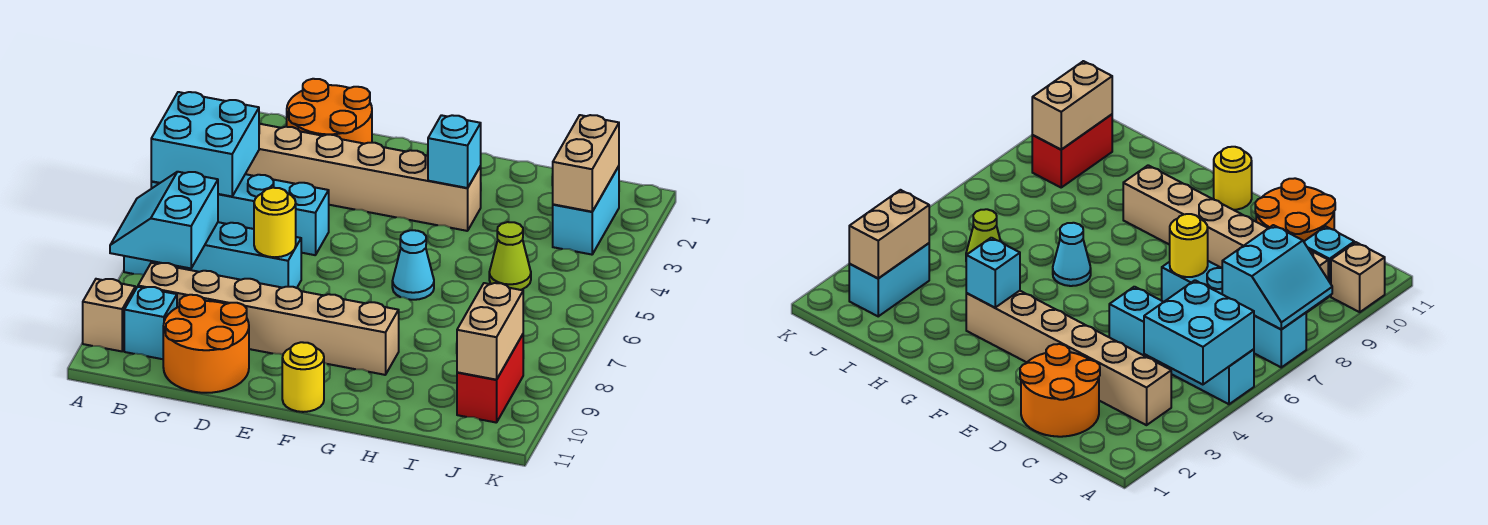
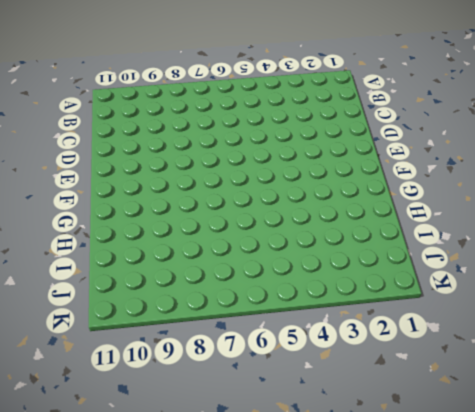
none -> cyan 1x4 brick [151,174,329,255]
none -> cyan 1x4 brick [124,222,301,288]
none -> tan 1x1 brick [83,279,135,351]

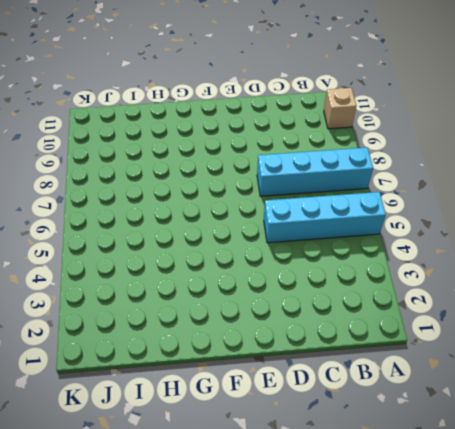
none -> tan 1x6 brick [246,124,481,231]
none -> tan 1x6 brick [138,263,399,375]
none -> cyan 1x1 brick [124,287,177,359]

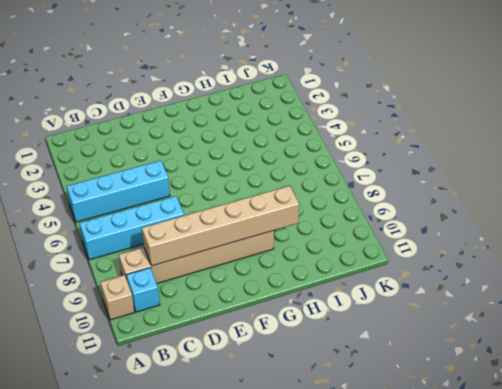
tan 1x6 brick [142,186,299,266] -> tan 1x6 brick moved to [246,124,481,231]
none -> orange 2x2 round brick [287,79,372,144]
none -> orange 2x2 round brick [163,295,249,393]
none -> yellow 1x1 round brick [282,342,324,412]

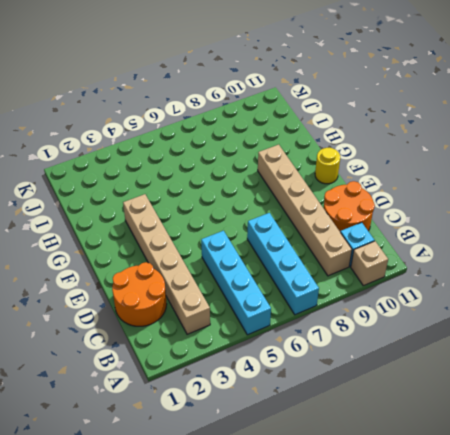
none -> cyan 1x1 cone [392,230,434,300]
none -> lime 1x1 cone [489,222,531,290]
none -> cyan 1x2 brick [553,166,619,255]

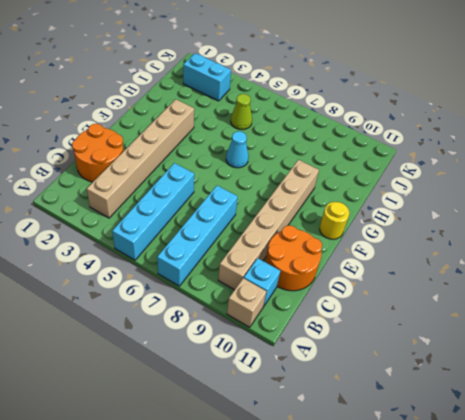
none -> red 1x2 brick [457,335,523,423]
none -> cyan 2x2 brick [151,92,259,196]
none -> cyan 2x2 slope [110,172,218,268]

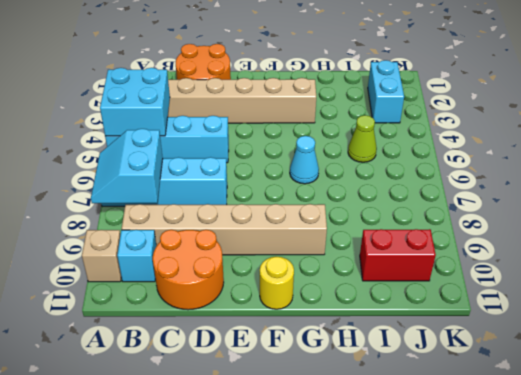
red 1x2 brick [360,229,436,281] -> red 1x2 brick turned to [457,335,523,423]
none -> yellow 1x1 round brick [254,188,296,257]
none -> cyan 1x1 brick [428,115,481,188]
none -> tan 1x2 brick [553,115,619,212]

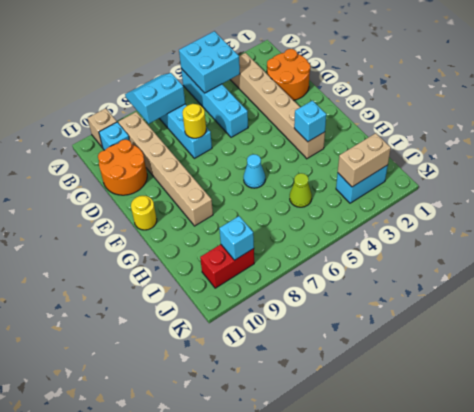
cyan 1x1 brick [219,216,254,260] -> tan 1x2 brick [457,283,523,380]

